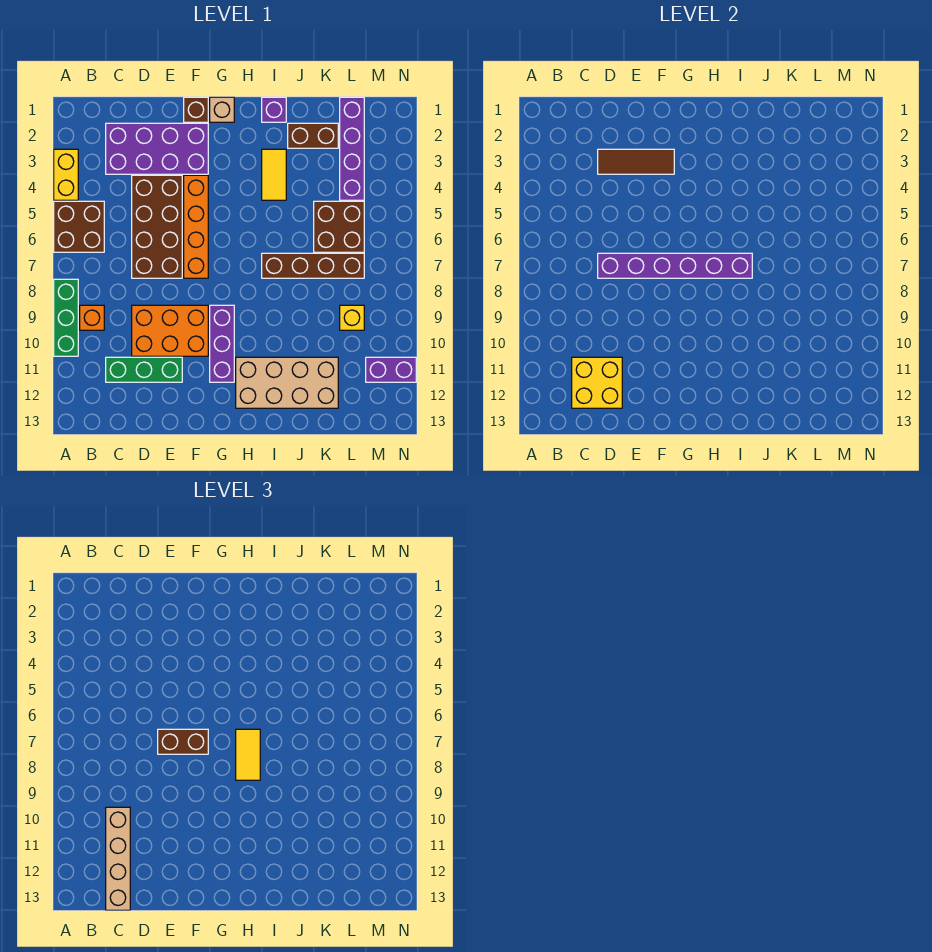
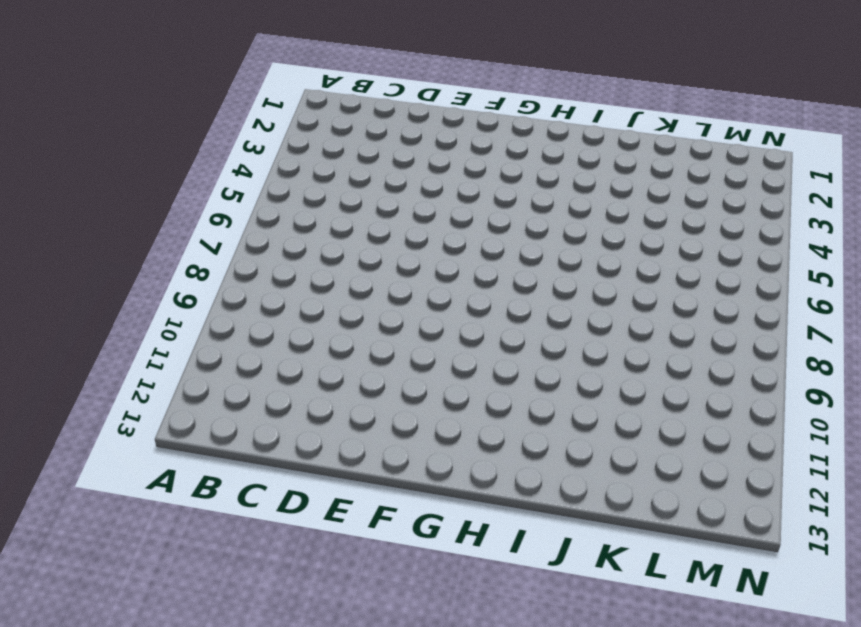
none -> yellow 1x2 brick [54,149,78,200]
none -> brown 2x2 brick [54,201,104,252]
none -> green 1x3 brick [54,279,78,356]

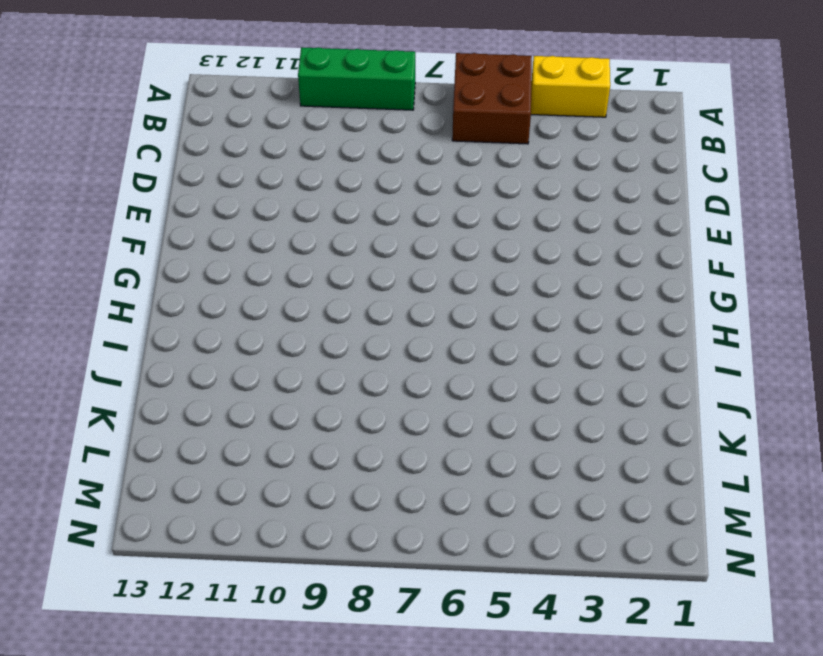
none -> orange 1x1 brick [80,305,104,330]
none -> purple 2x4 brick [106,123,208,174]
none -> green 1x3 brick [106,357,182,382]

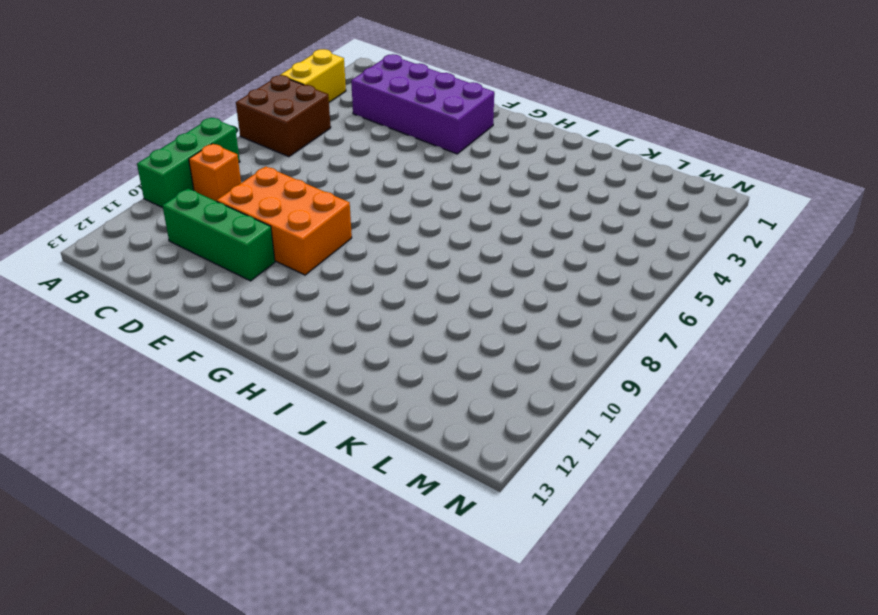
none -> brown 2x4 brick [132,175,182,278]
none -> brown 1x1 brick [184,97,208,122]
none -> orange 1x4 brick [184,175,208,278]

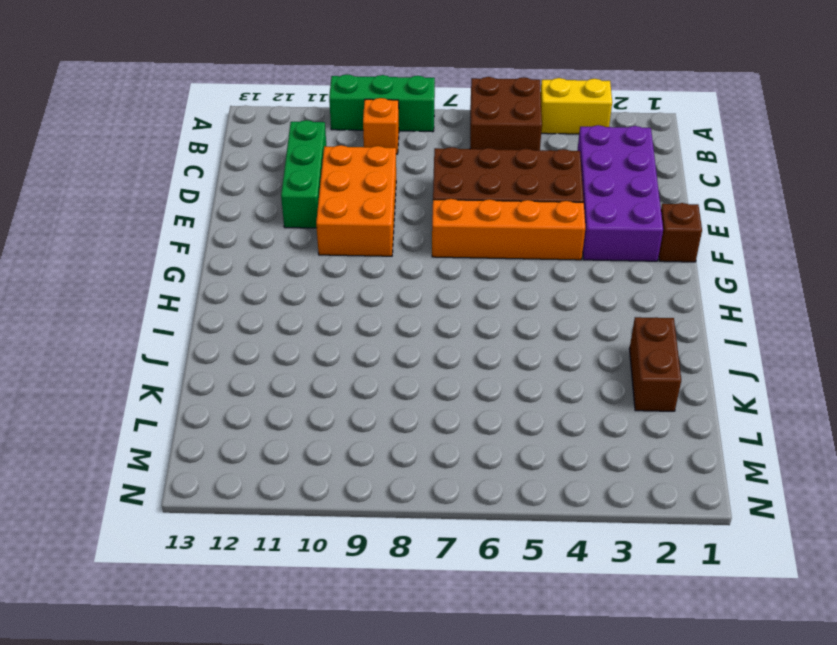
none -> tan 1x1 brick [210,97,234,122]
none -> purple 1x3 brick [210,305,234,382]
none -> tan 2x4 brick [236,357,338,408]

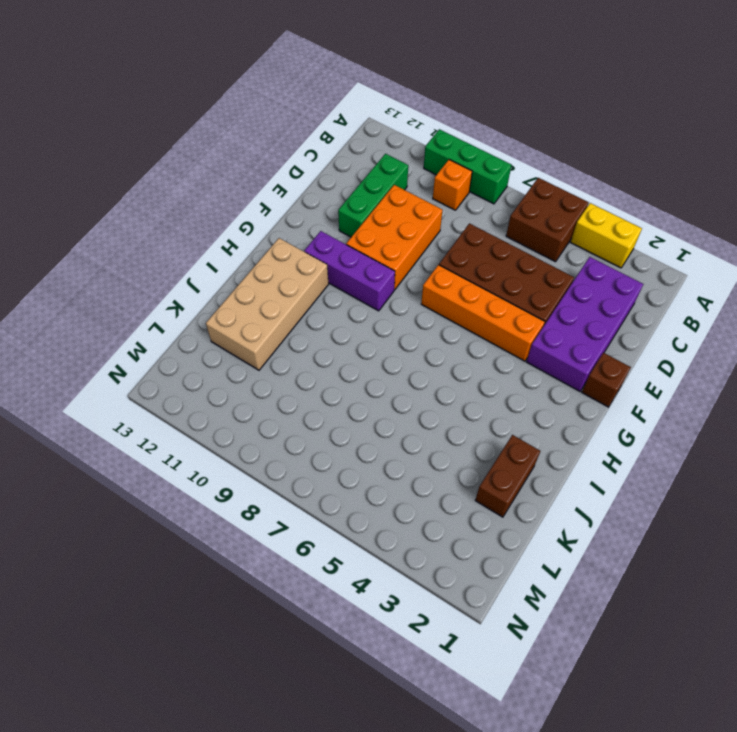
none -> tan 1x1 brick [210,97,234,122]
none -> purple 1x1 brick [262,97,286,122]
none -> yellow 1x2 tile [262,149,286,200]

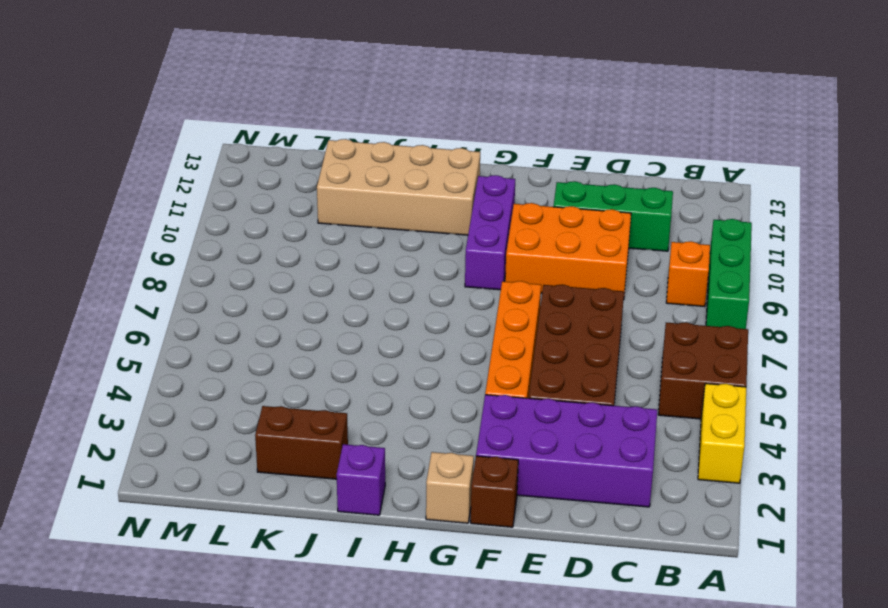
none -> yellow 1x2 tile [262,149,286,200]
none -> brown 1x4 brick [262,253,364,278]
none -> brown 2x2 brick [314,201,364,252]

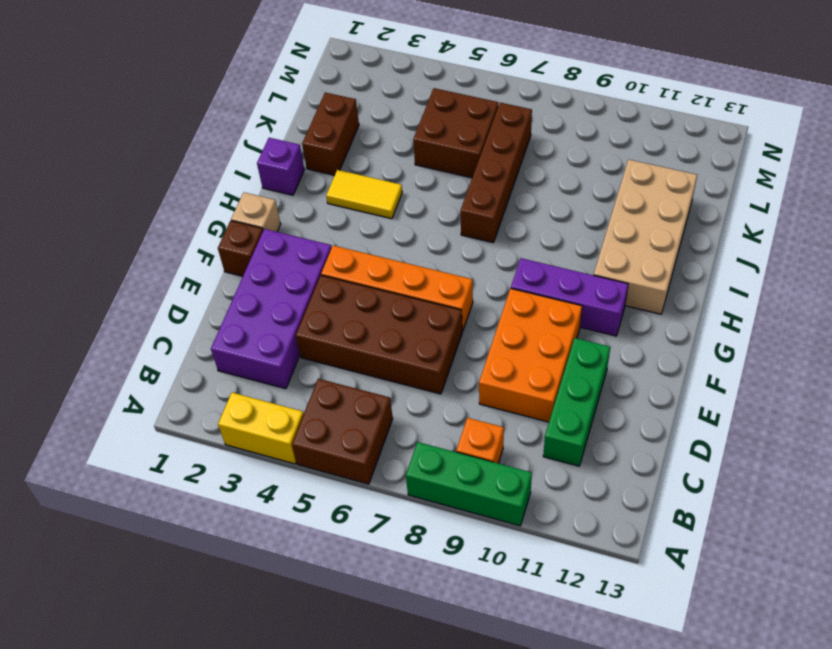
none -> purple 1x4 brick [340,97,364,200]
none -> yellow 1x1 brick [340,305,364,330]
none -> purple 1x2 brick [366,357,416,382]

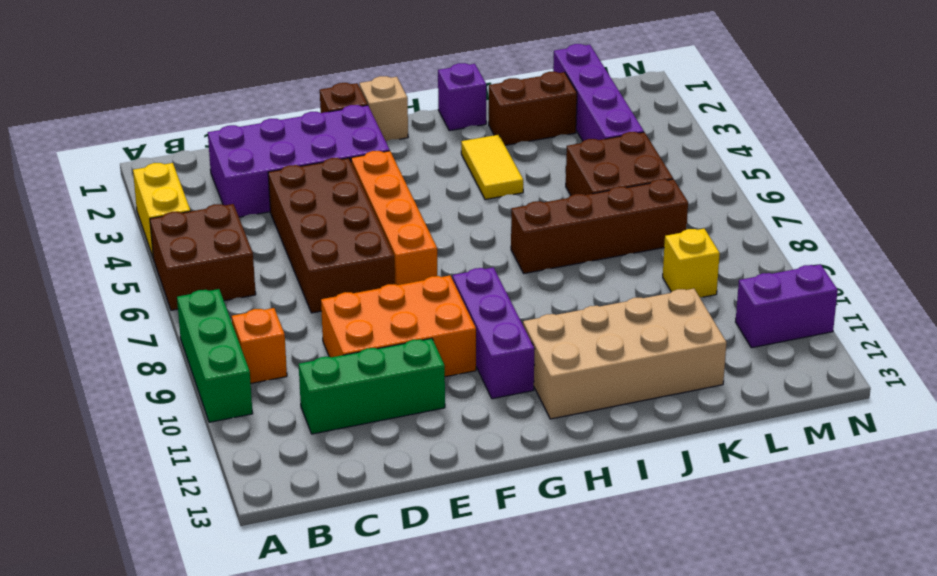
none -> yellow 2x2 brick [572,357,622,408]
none -> brown 1x3 tile [598,149,674,174]
none -> purple 1x6 brick [598,253,752,278]

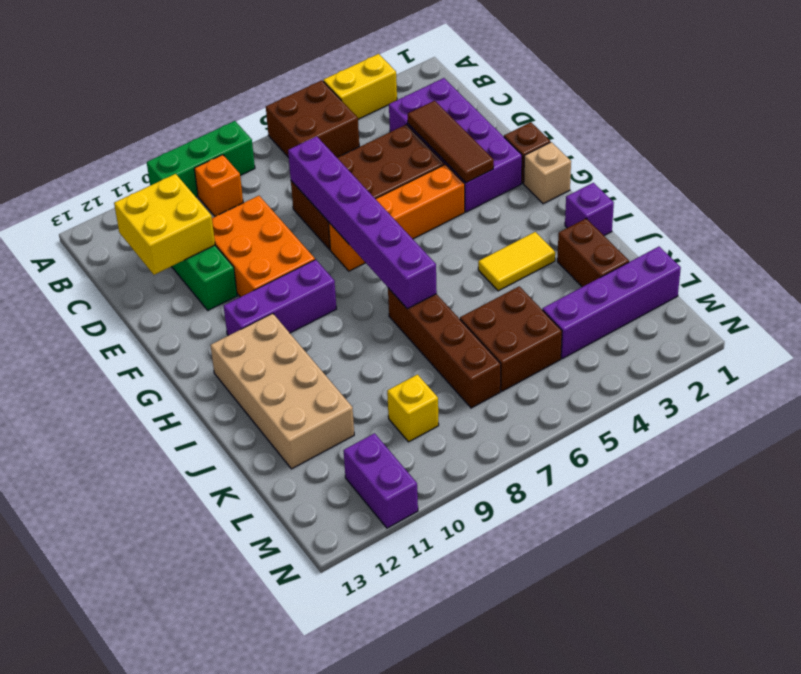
none -> tan 1x4 brick [106,807,130,910]
none -> brown 1x2 brick [158,729,208,754]
none -> yellow 1x2 tile [236,729,260,780]

